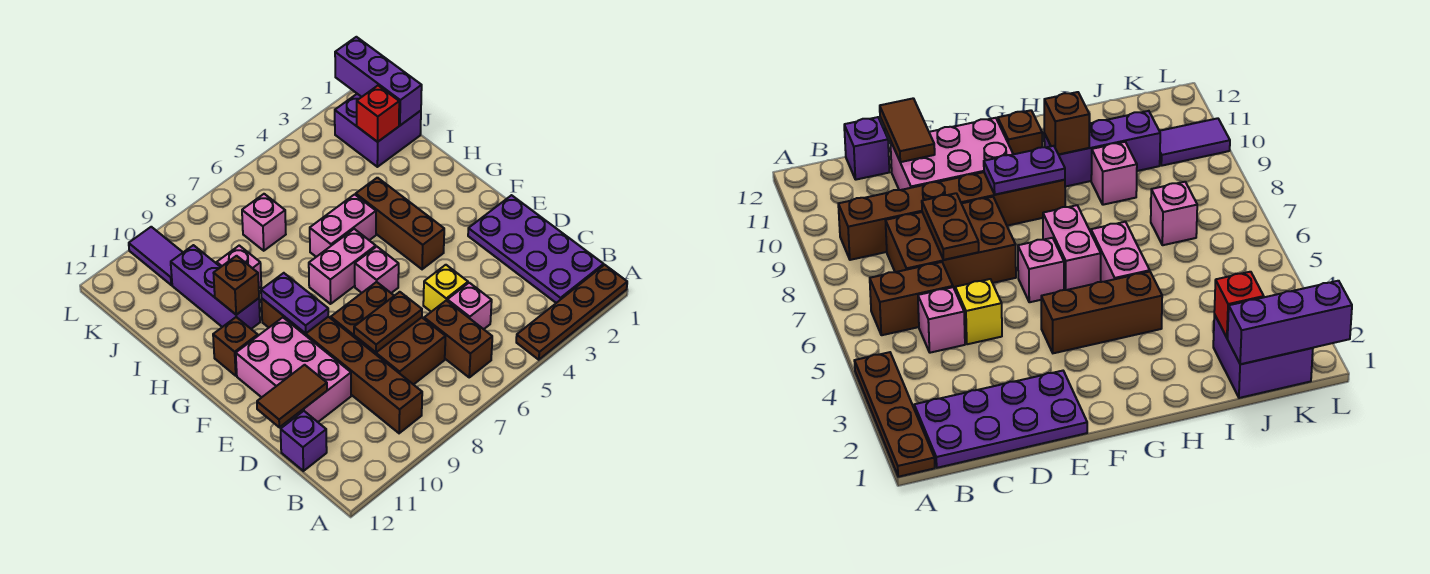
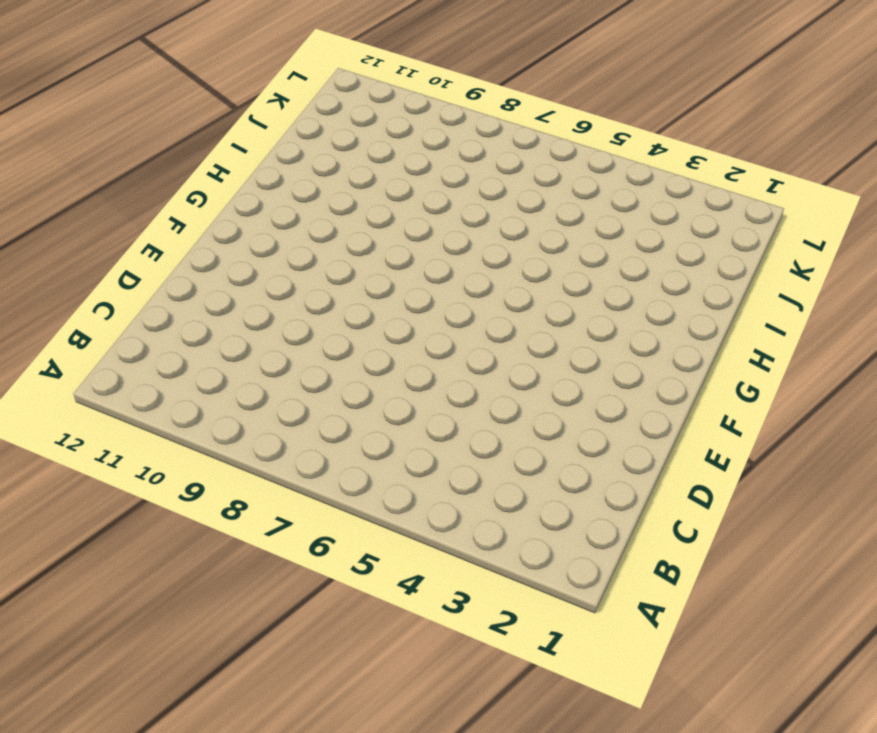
none -> brown 1x4 plate [516,265,627,360]
none -> purple 2x4 plate [468,195,604,303]
none -> brown 1x2 brick [424,300,492,377]

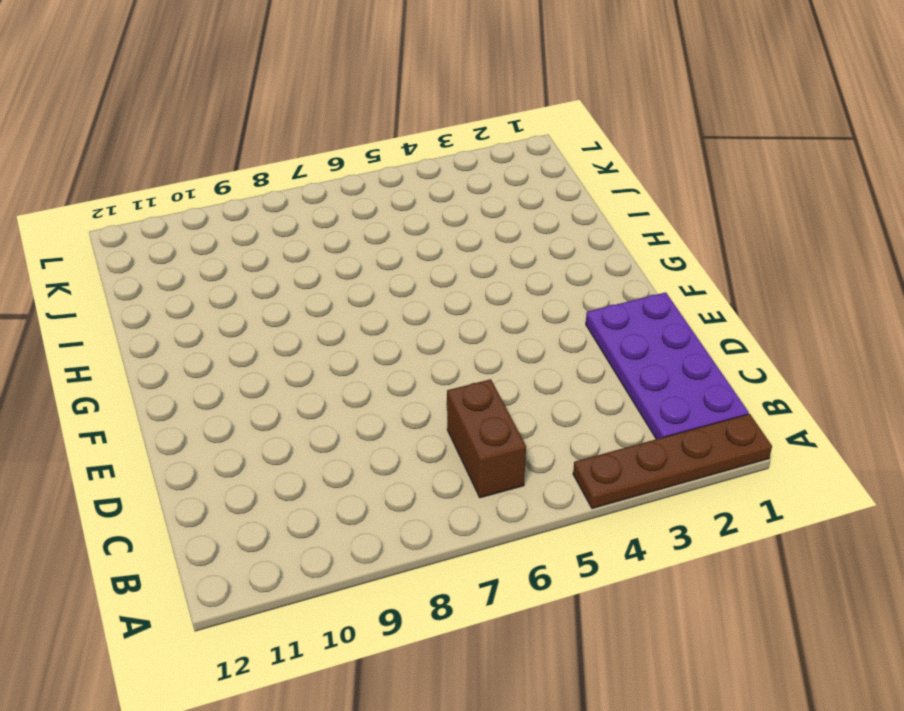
none -> brown 1x6 brick [261,298,422,433]
none -> pink 1x1 brick [447,283,492,329]
none -> brown 2x3 brick [331,282,445,385]

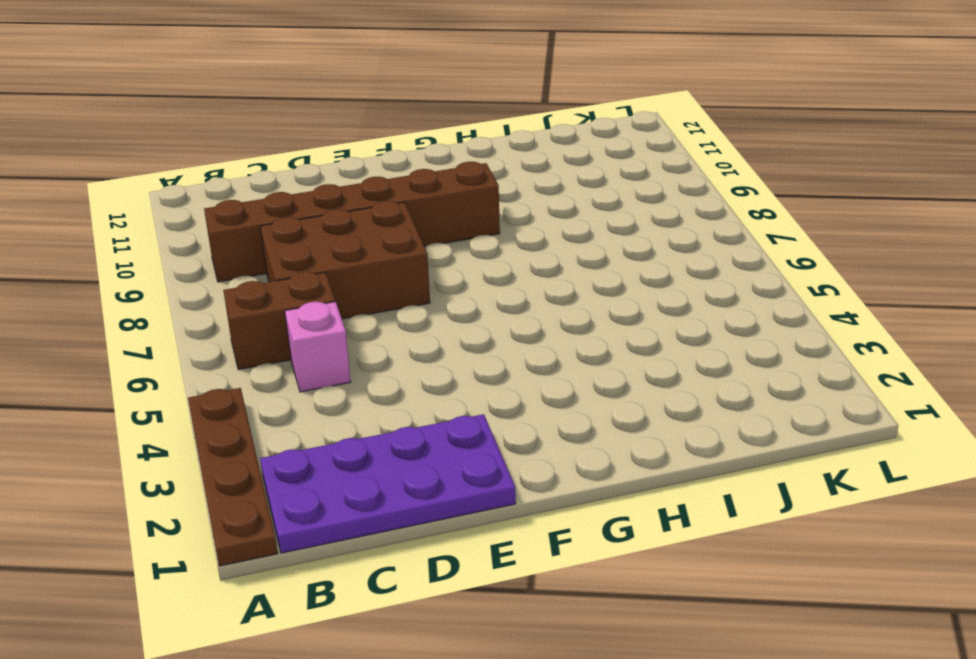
none -> purple 1x1 brick [281,411,327,471]
none -> yellow 1x1 brick [423,265,468,312]
none -> pink 2x3 brick [236,317,351,422]

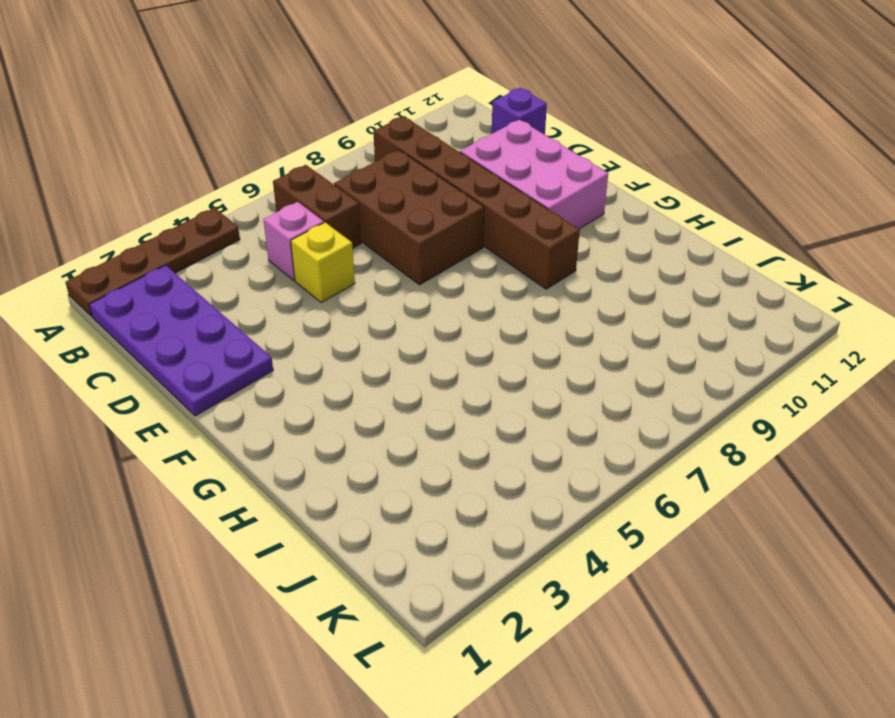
none -> brown 1x3 brick [356,178,444,269]
none -> pink 1x1 brick [355,247,399,293]
none -> pink 1x2 brick [309,229,376,304]

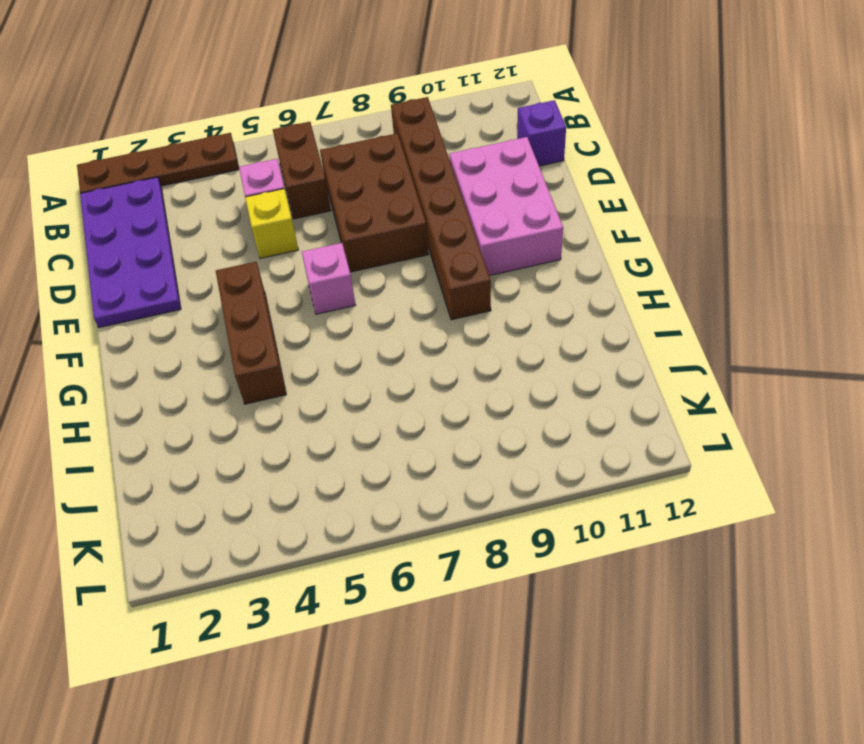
none -> pink 1x2 brick [309,229,376,304]
none -> brown 1x1 brick [213,317,258,376]
none -> pink 1x2 brick [310,194,376,257]

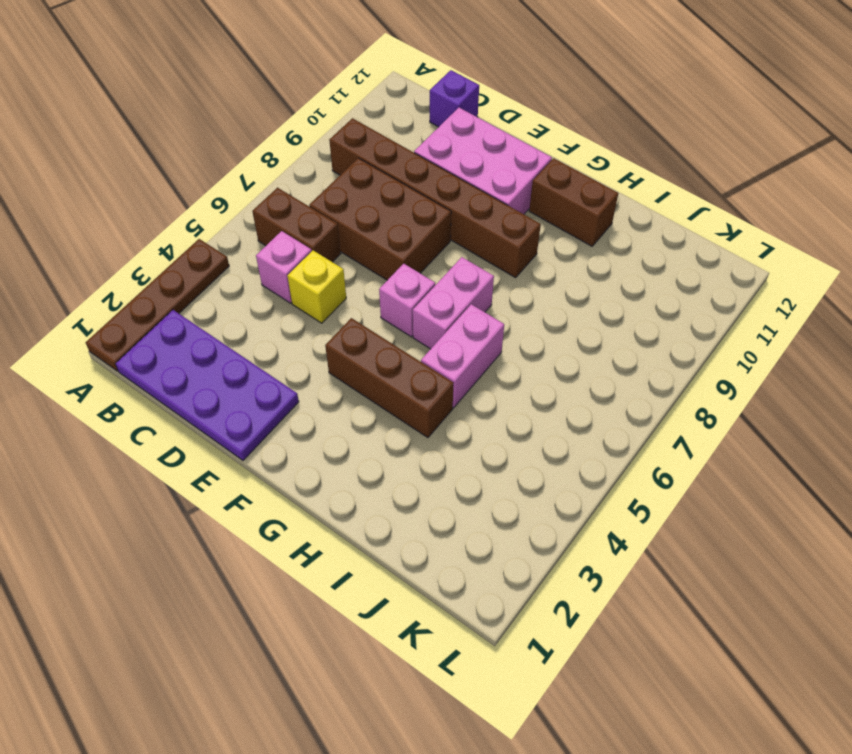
brown 1x2 brick [529,158,618,246] -> brown 1x1 brick [213,317,258,376]
none -> purple 1x3 brick [171,245,260,329]
none -> pink 1x1 brick [217,246,261,288]
none -> purple 2x2 brick [335,94,421,167]

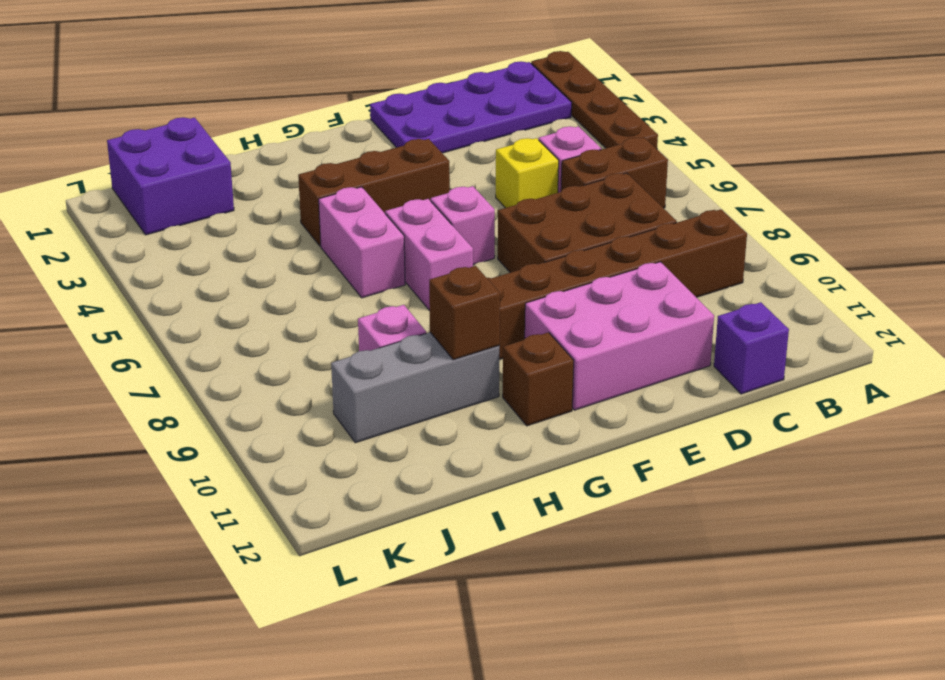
grey 1x3 brick [331,333,499,443] -> purple 1x3 brick [171,245,260,329]
none -> pink 1x1 brick [242,194,286,251]
none -> purple 1x2 tile [129,227,183,285]
none -> brown 1x2 plate [354,292,422,352]

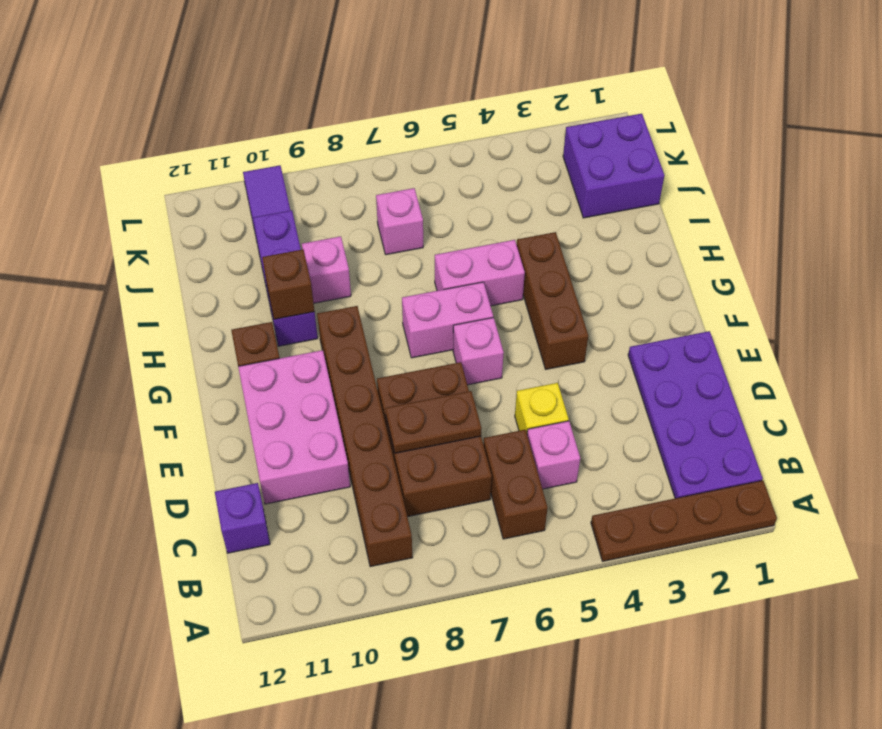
none -> brown 1x2 tile [257,365,327,427]
none -> purple 1x2 plate [261,273,328,333]
none -> purple 1x3 brick [335,37,422,125]

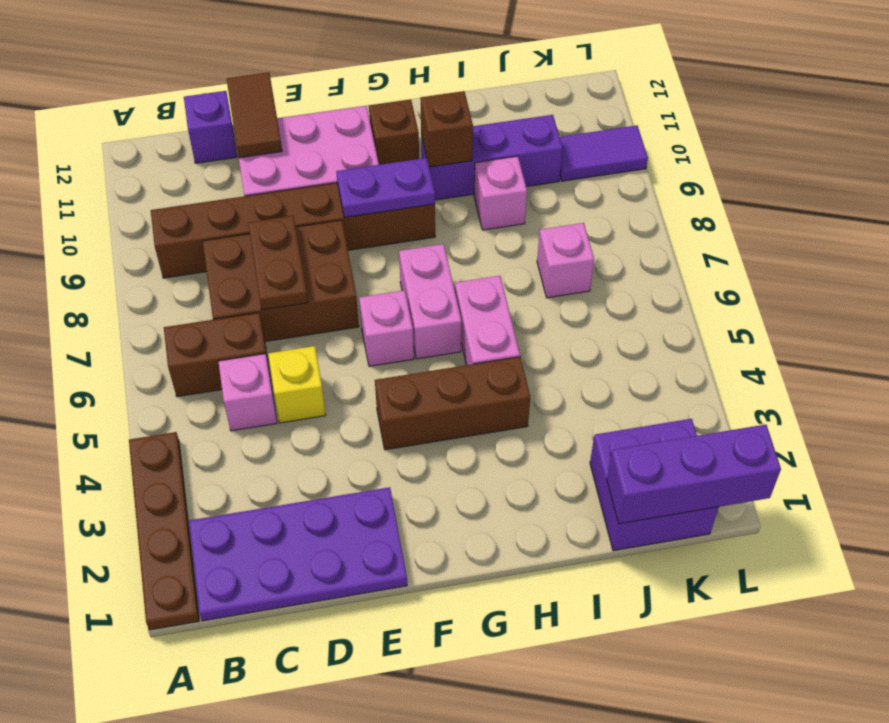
none -> red 1x1 brick [357,86,399,142]

